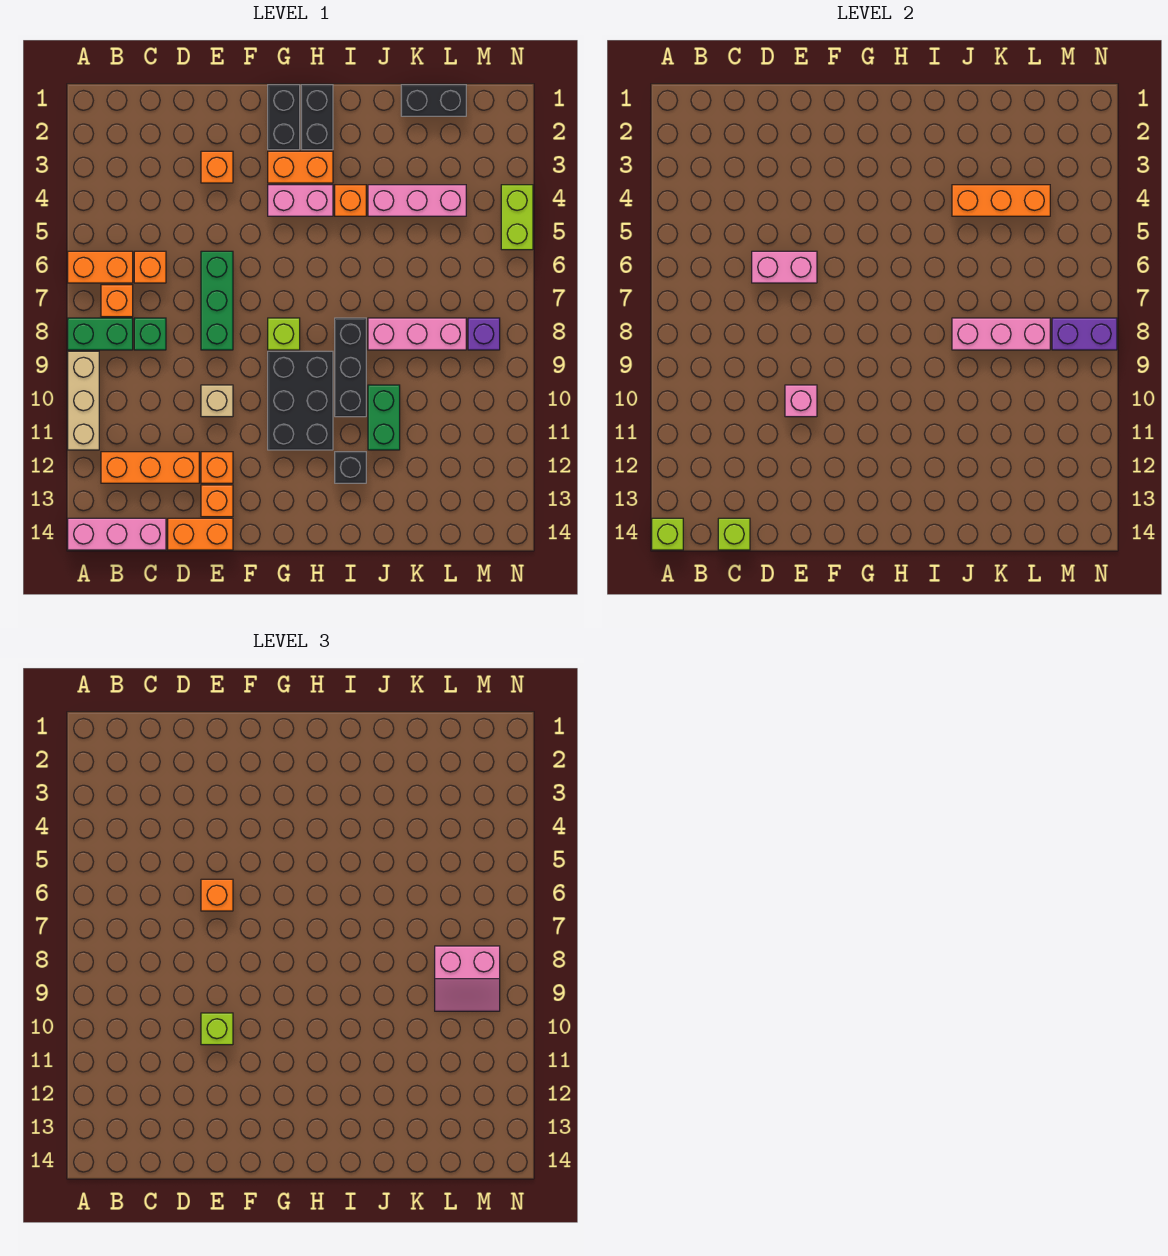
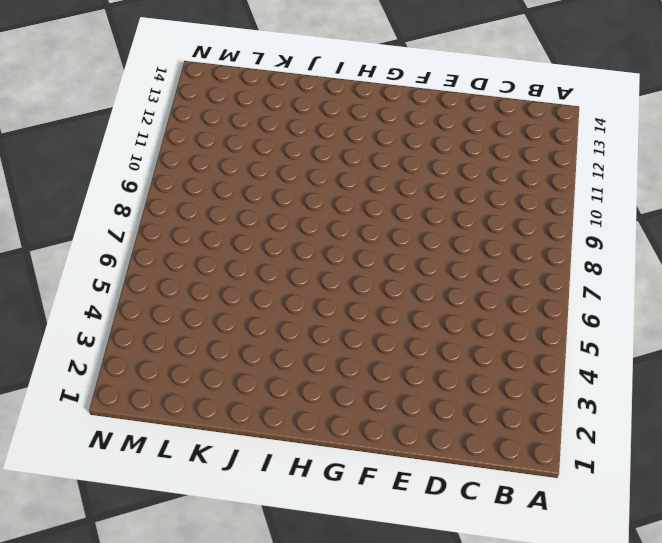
none -> orange 1x2 brick [68,251,133,283]
none -> green 1x2 brick [68,318,133,350]
none -> tan 1x3 brick [68,351,99,450]
none -> pink 1x3 brick [68,518,166,550]

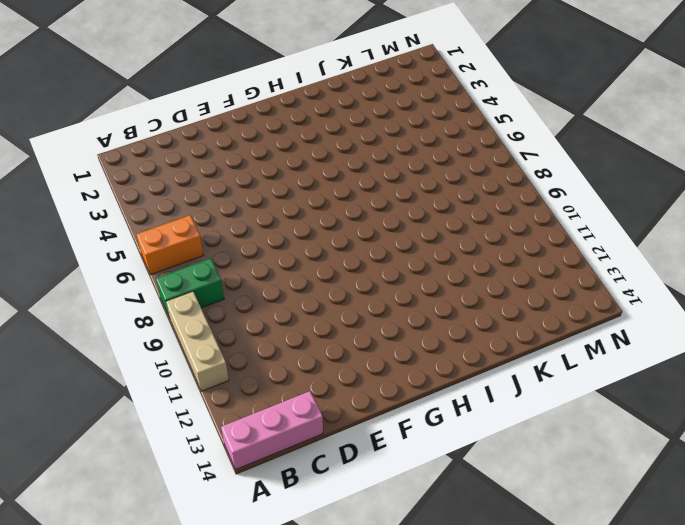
none -> orange 1x1 brick [101,285,133,317]
none -> orange 1x3 brick [101,452,199,483]
none -> orange 1x1 brick [134,251,166,283]
none -> green 1x1 brick [134,318,166,350]

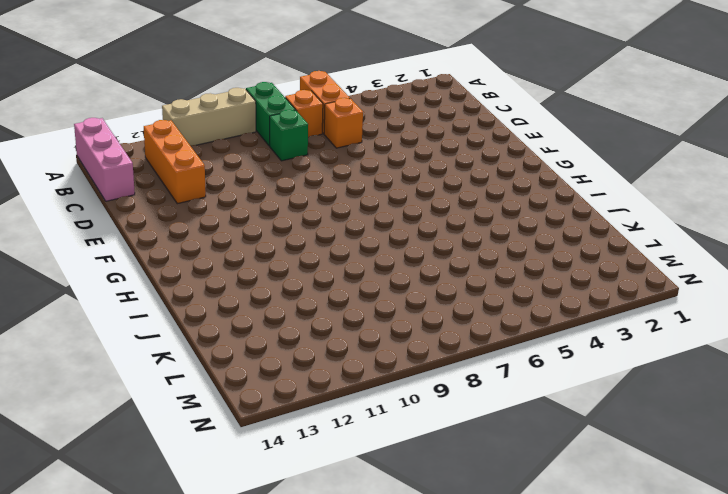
none -> orange 1x2 brick [168,518,233,550]
none -> orange 1x1 brick [201,151,233,183]
none -> green 1x3 brick [201,251,233,350]
none -> tan 1x1 brick [201,385,233,417]

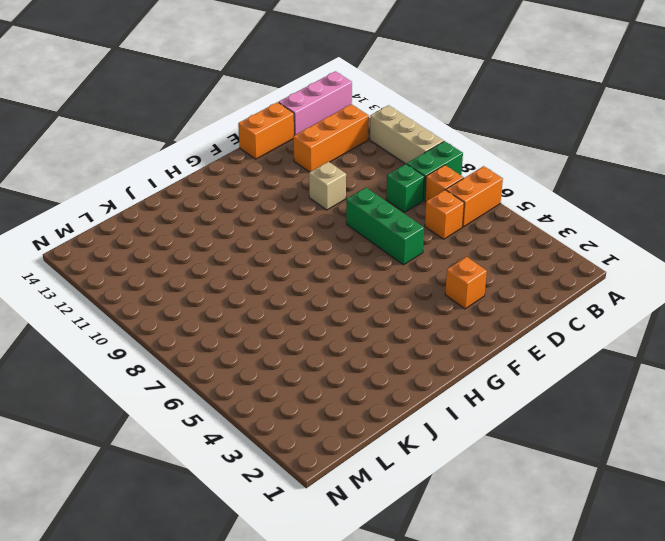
none -> orange 1x1 brick [201,452,233,483]
none -> orange 1x1 brick [201,485,233,517]
none -> black 1x2 brick [268,85,300,150]
none -> orange 1x2 brick [268,151,333,183]

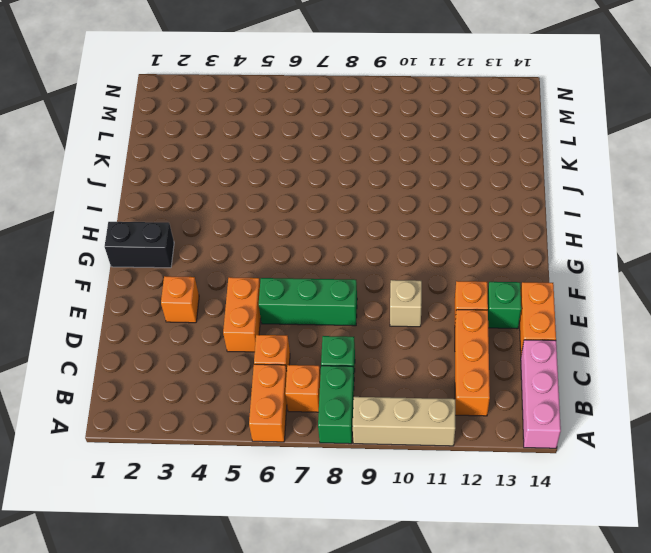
orange 1x2 brick [223,277,261,352] -> orange 1x2 brick moved to [268,151,333,183]
green 1x1 brick [488,282,521,329] -> orange 1x1 brick [201,485,233,517]
none -> pink 1x2 brick [268,185,333,216]
none -> lime 1x1 brick [268,318,300,350]
none -> black 2x3 brick [268,351,333,450]
none -> black 1x2 brick [301,85,333,150]

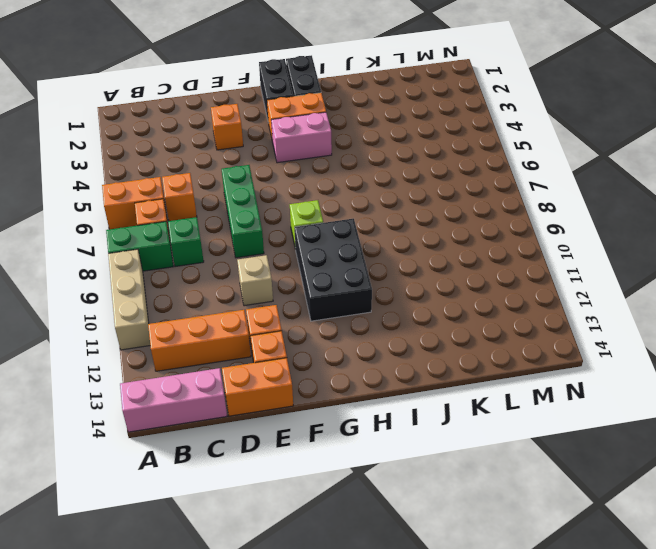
none -> orange 1x1 brick [335,185,366,216]
none -> black 1x3 brick [335,318,366,417]
none -> black 1x1 brick [335,452,366,483]
none -> pink 1x3 brick [368,185,466,216]

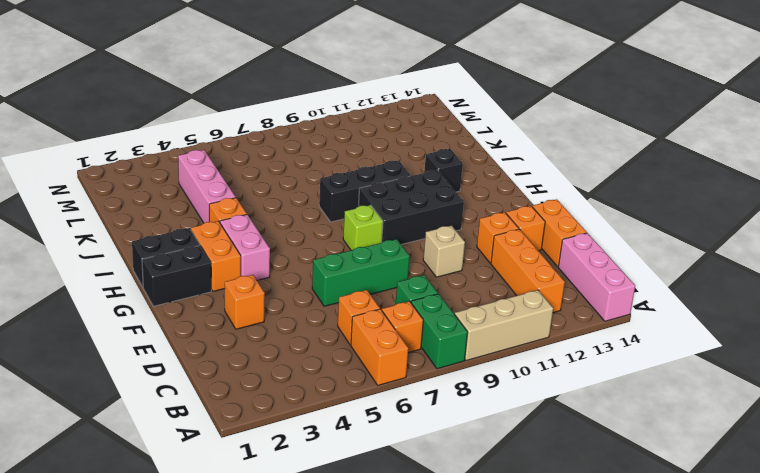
none -> pink 1x3 brick [368,318,466,350]
none -> green 1x2 brick [368,385,400,450]
none -> black 1x2 brick [401,85,466,116]
none -> purple 1x1 brick [468,318,500,350]

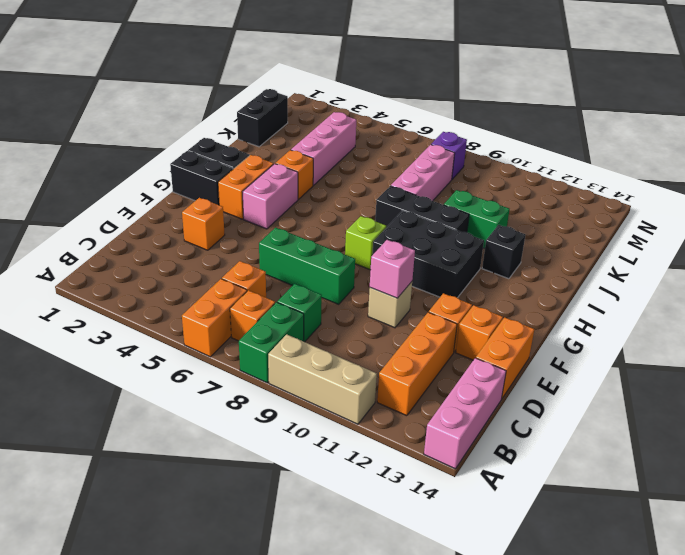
none -> lime 1x2 brick [501,185,533,250]
none -> lime 1x1 brick [652,518,683,550]
none -> lime 1x1 brick [718,518,750,550]
none -> pink 1x2 brick [752,251,817,283]

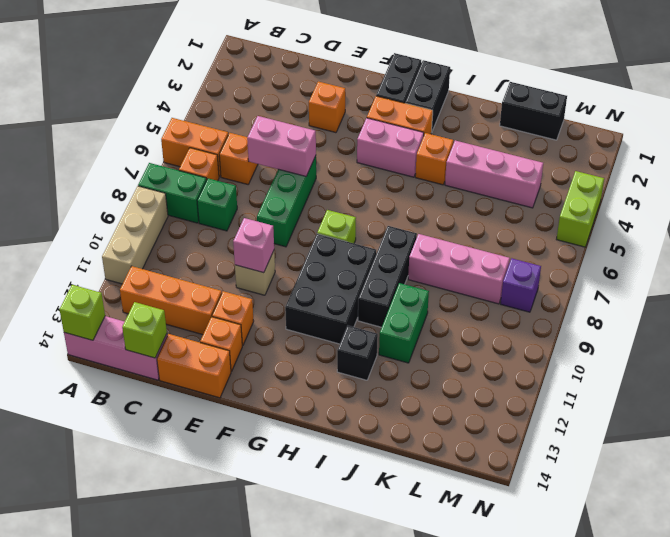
none -> orange 1x3 brick [952,185,1050,216]
none -> pink 1x3 brick [952,318,1050,350]
none -> purple 1x2 brick [1052,318,1117,350]
none -> orange 1x1 brick [201,879,233,911]

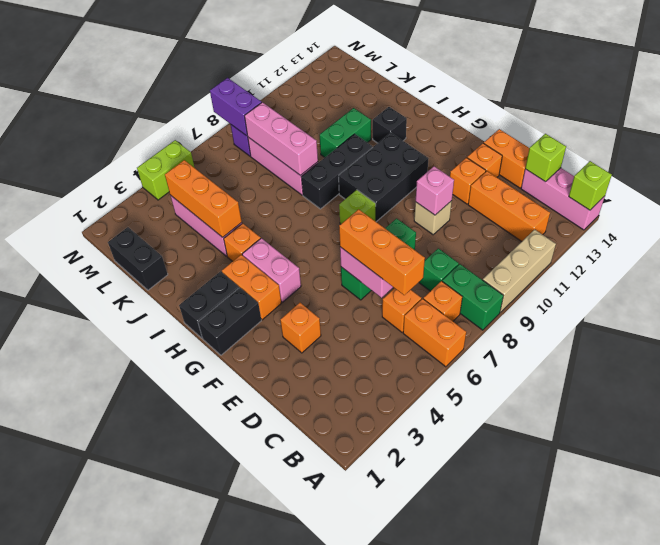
orange 1x3 brick [339,209,425,295] -> orange 1x1 brick [201,879,233,911]
none -> lime 1x1 brick [201,1013,233,1045]
none -> pink 2x2 slope [435,946,500,1011]

